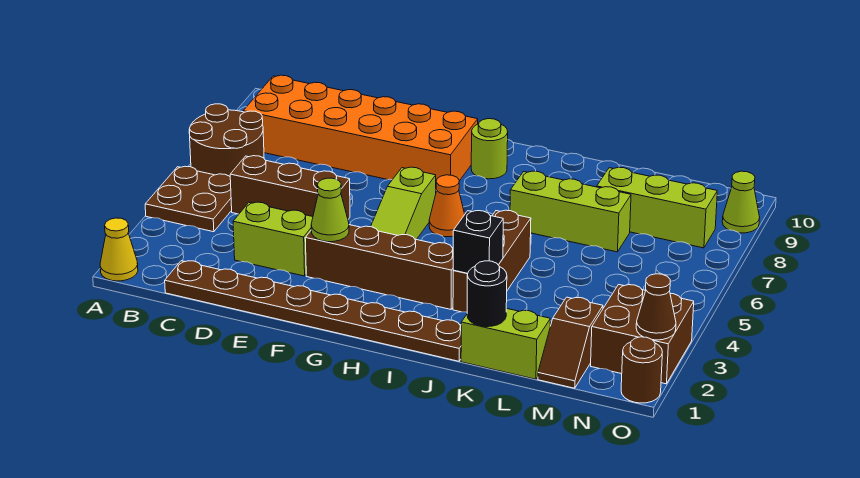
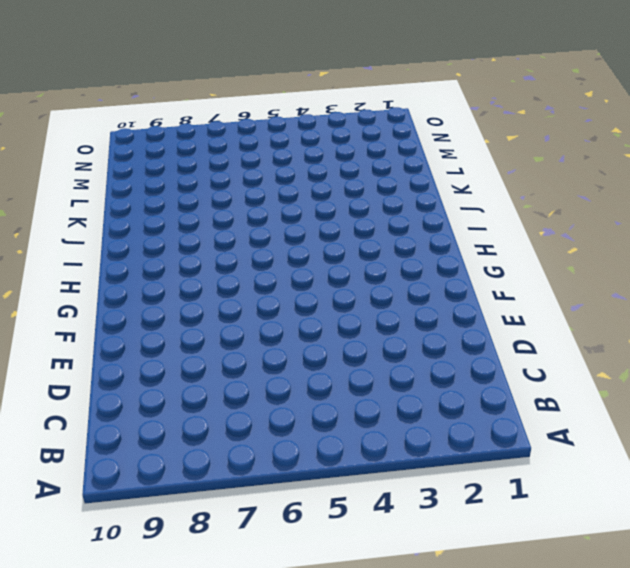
none -> yellow 1x1 cone [100,218,138,281]
none -> brown 2x2 plate [145,166,232,232]
none -> brown 2x2 round brick [189,104,264,176]

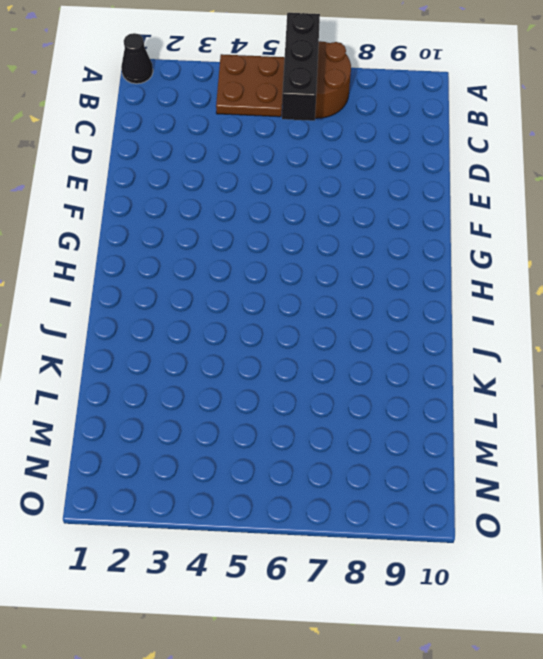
black 1x1 cone [121,33,153,84] -> yellow 1x1 cone [100,218,138,281]
black 1x3 brick [282,13,320,121] -> none
none -> orange 2x6 brick [243,75,478,181]
none -> brown 1x8 plate [165,261,461,361]
none -> brown 1x3 brick [230,156,350,219]

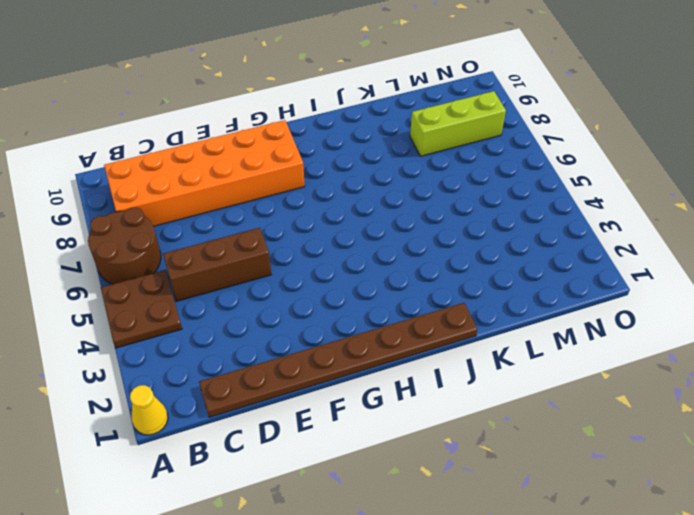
none -> lime 1x2 brick [233,202,313,276]
none -> brown 1x4 brick [305,225,454,309]
none -> lime 1x3 slope [371,167,436,240]

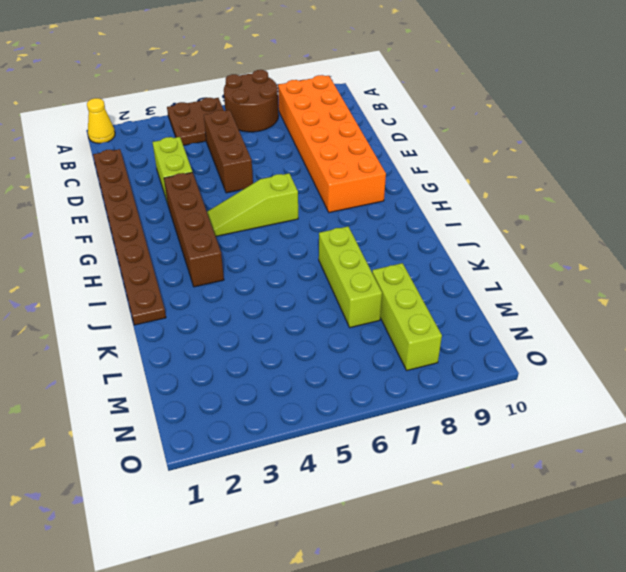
none -> orange 1x1 cone [429,175,465,237]
none -> lime 1x1 round brick [471,119,508,179]
none -> brown 1x3 brick [453,210,531,312]

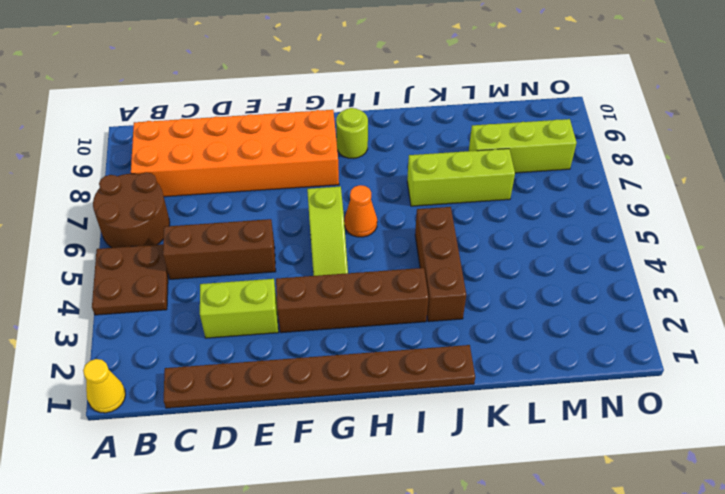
none -> lime 1x2 brick [461,308,550,379]
none -> brown 1x2 slope [538,297,603,388]
none -> brown 2x2 brick [591,285,694,384]

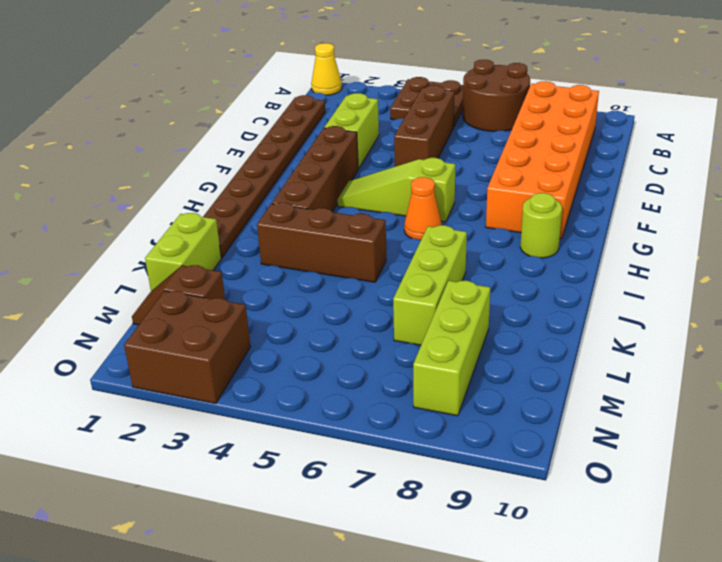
none -> brown 1x1 round brick [621,337,662,403]
none -> lime 1x1 cone [722,171,760,233]
none -> lime 1x1 cone [311,178,349,242]

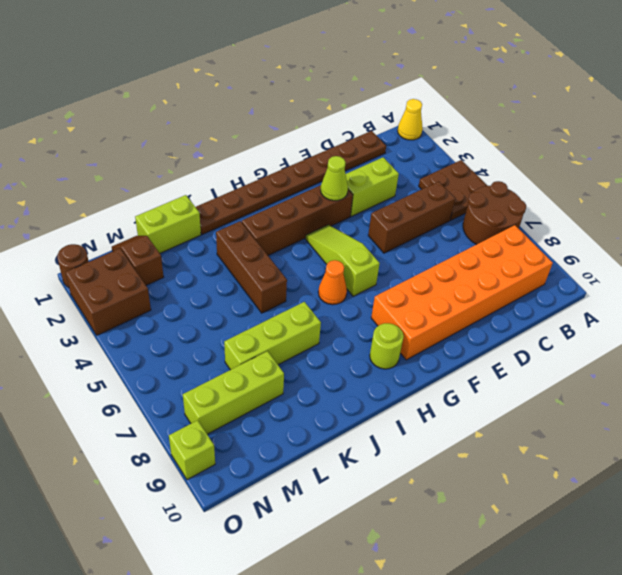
lime 1x1 brick [169,420,215,480] -> lime 1x1 cone [722,171,760,233]
none -> black 1x1 brick [453,211,503,274]
none -> black 1x1 round brick [467,261,507,327]
none -> brown 1x1 cone [636,274,676,340]

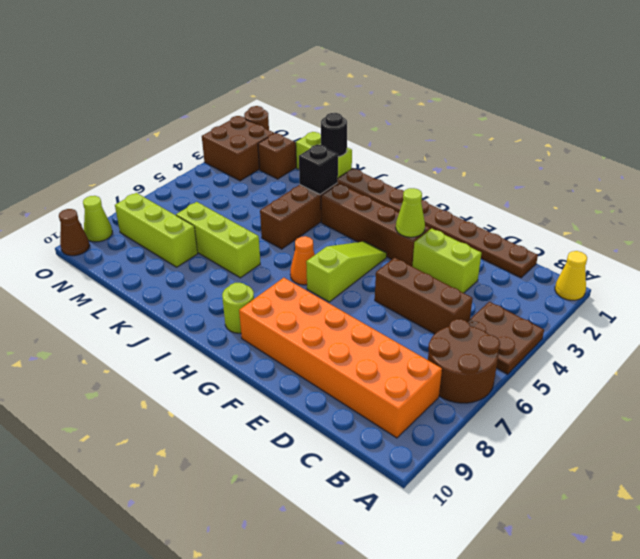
brown 1x1 cone [59,209,89,256] -> brown 1x1 cone moved to [636,274,676,340]

